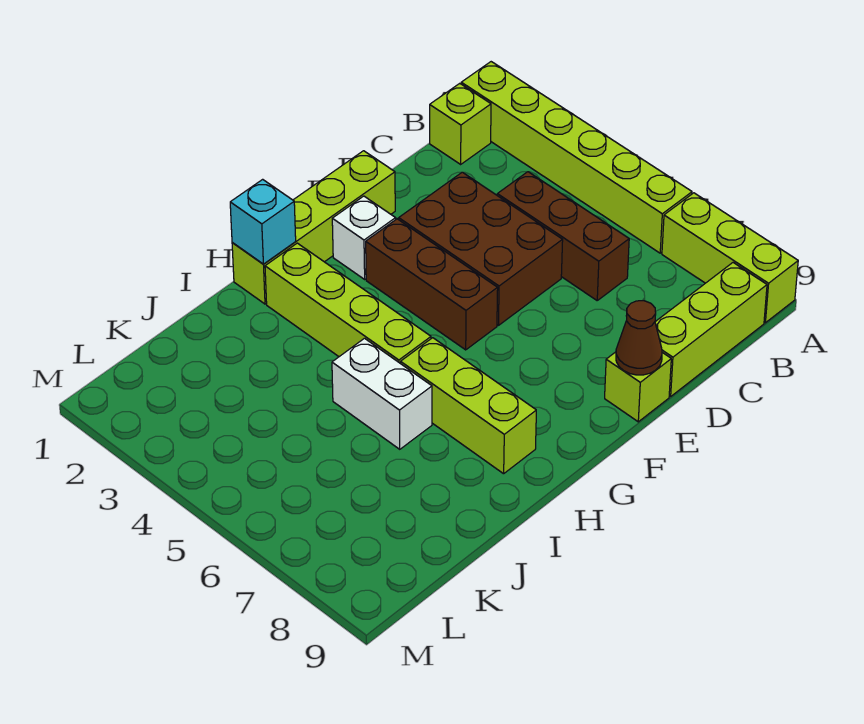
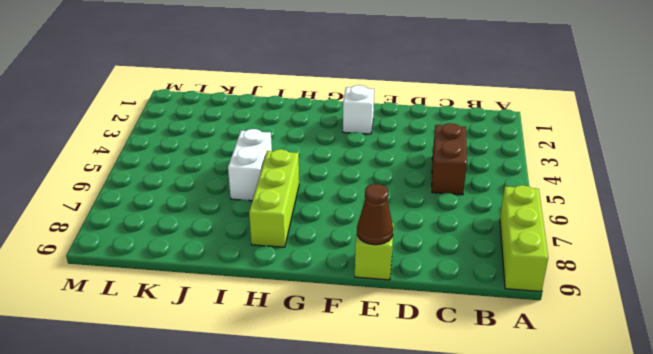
brown 1x2 brick [432,123,467,195] -> brown 1x3 brick [497,172,629,300]
none -> lime 1x6 brick [461,62,692,253]
none -> lime 1x1 brick [430,83,491,164]
none -> lime 1x3 brick [655,263,767,397]

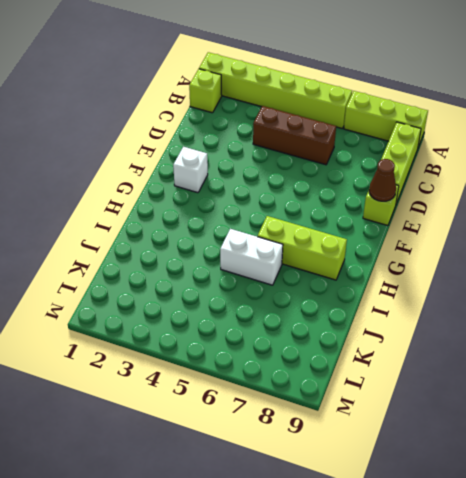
none -> brown 2x3 brick [399,172,563,325]
none -> lime 1x4 brick [232,151,395,304]
none -> brown 1x3 brick [366,219,498,350]

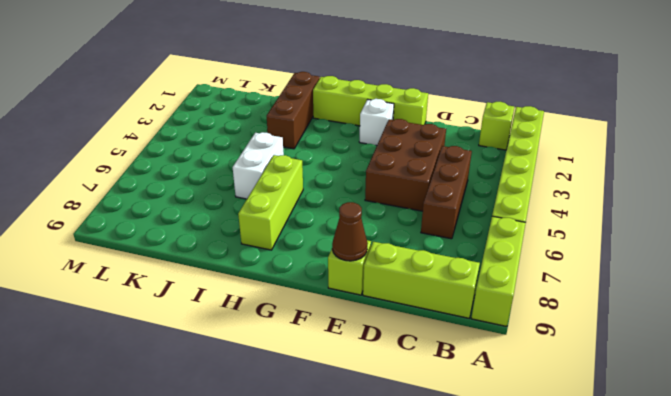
brown 1x3 brick [267,72,320,149] -> brown 1x3 brick moved to [366,219,498,350]
none -> lime 1x4 brick [265,243,431,364]
none -> cyan 1x1 brick [230,179,296,264]

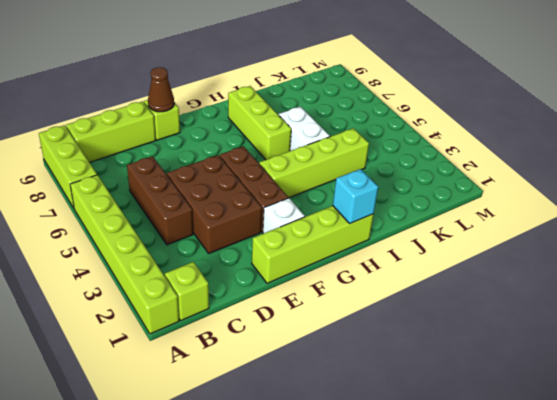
lime 1x4 brick [259,128,369,198] -> lime 1x4 brick turned to [265,243,431,364]

